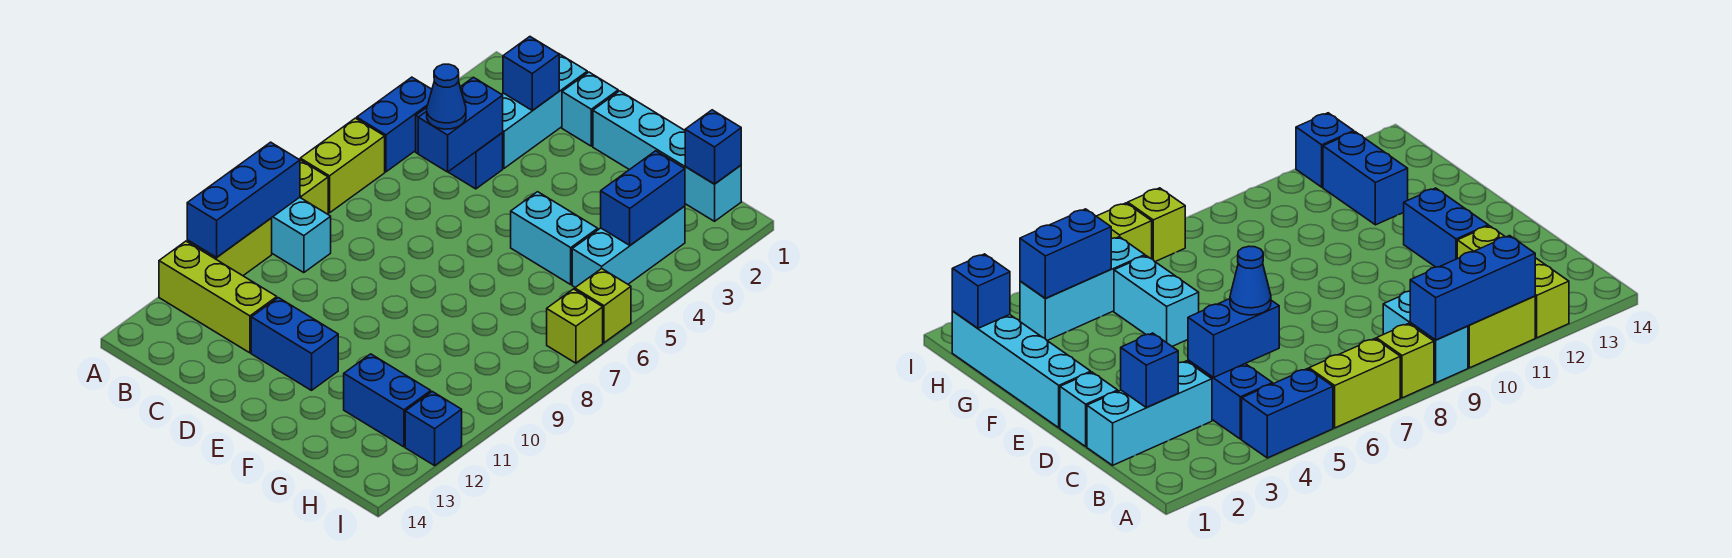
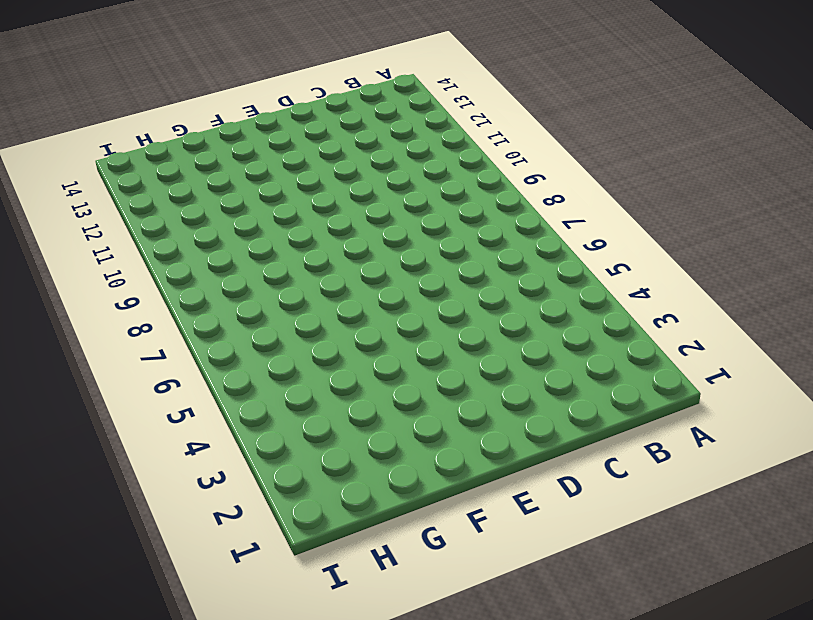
none -> blue 1x2 brick [357,77,432,172]
none -> lime 1x2 brick [300,118,385,213]
none -> lime 1x1 brick [300,160,328,214]

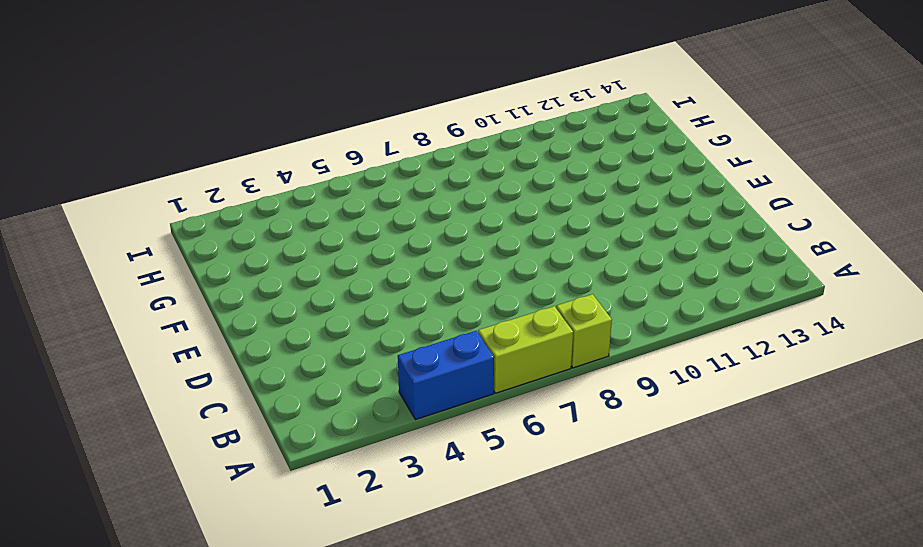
none -> cyan 1x2 brick [272,197,331,273]
none -> lime 1x2 brick [187,218,272,276]
none -> lime 1x3 brick [159,241,277,353]

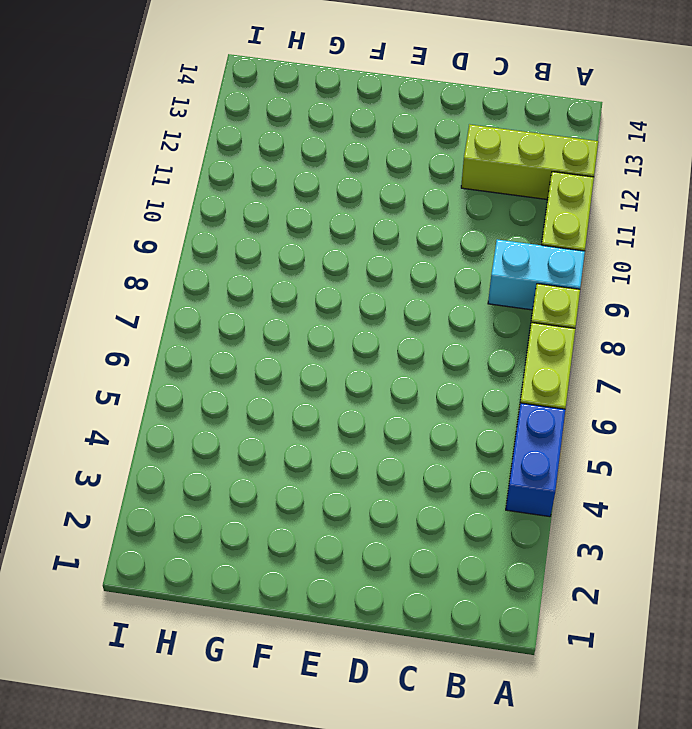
none -> blue 1x2 brick [416,108,503,189]
none -> cyan 1x3 brick [502,54,587,168]
none -> cyan 1x1 brick [562,72,618,146]

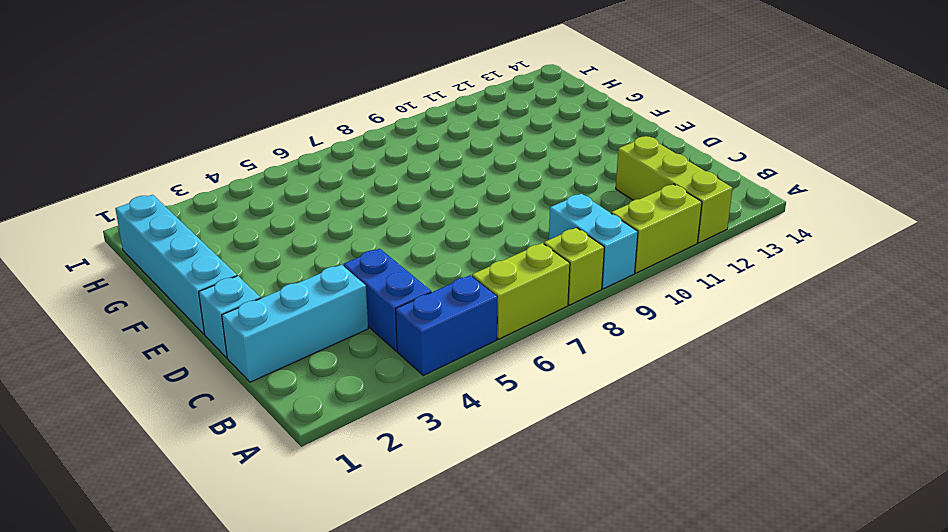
none -> blue 1x2 brick [251,298,338,390]
none -> cyan 1x2 brick [511,192,598,284]
none -> blue 1x2 brick [344,354,431,447]

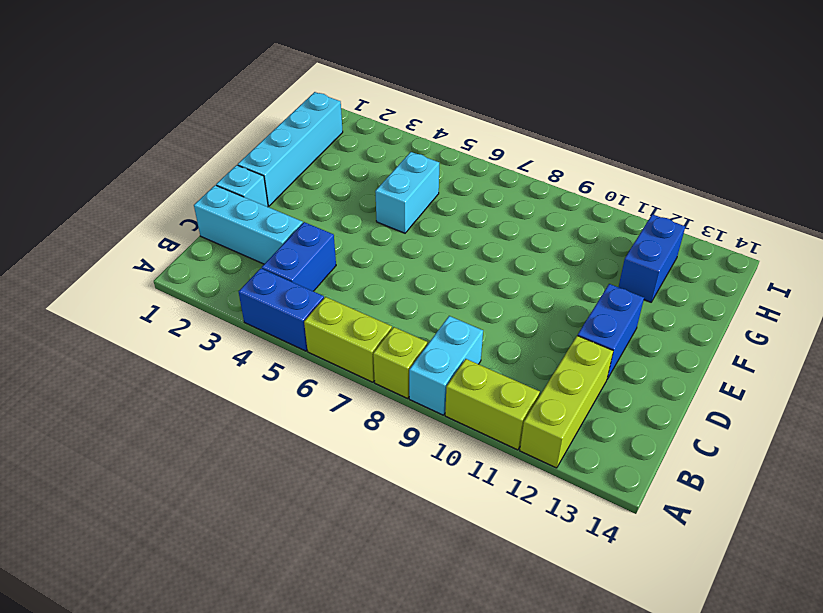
none -> cyan 1x3 brick [572,206,685,287]
none -> lime 1x1 brick [575,269,631,343]
none -> lime 1x1 brick [547,289,603,363]

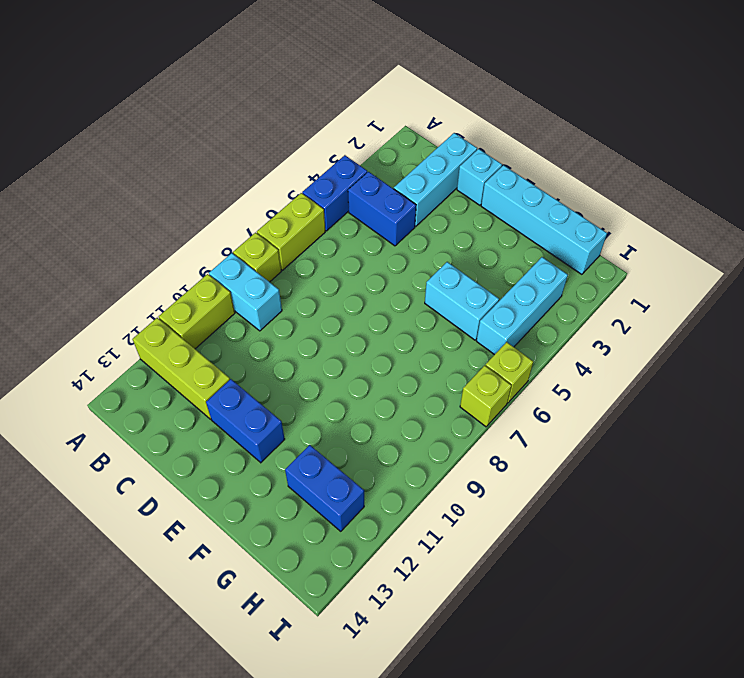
none -> blue 1x1 brick [405,392,462,466]
none -> blue 1x3 brick [187,142,300,258]
none -> blue 1x1 brick [503,37,559,111]

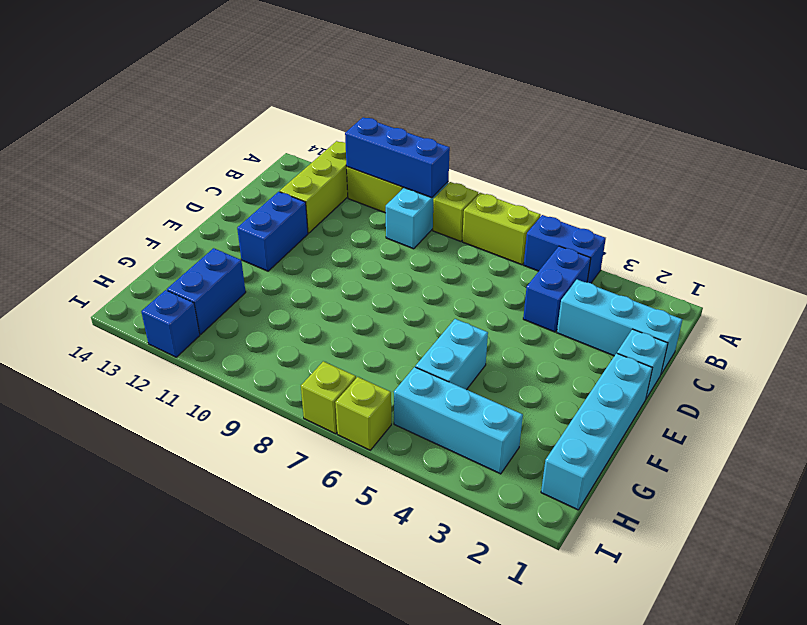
none -> blue 1x1 brick [503,37,559,111]
none -> blue 1x2 brick [418,77,503,172]
none -> blue 1x1 brick [685,110,741,184]

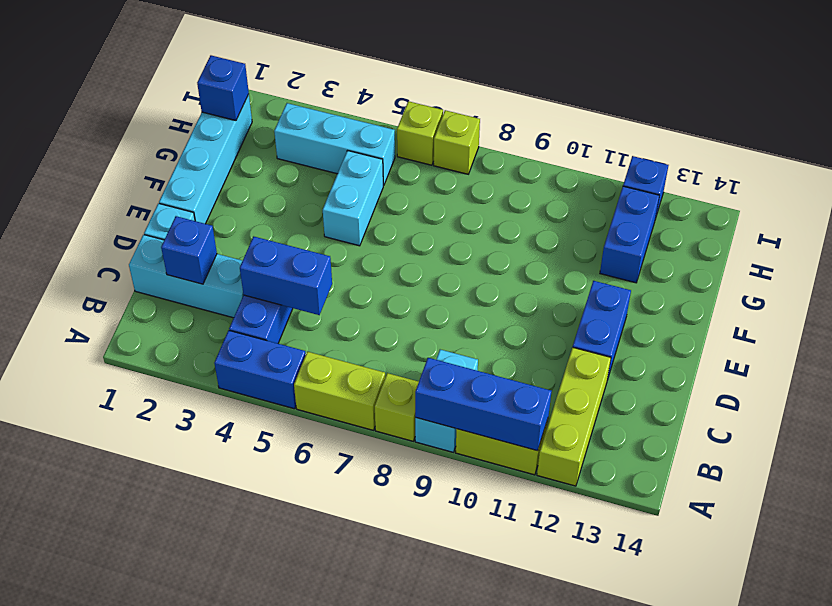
none -> blue 1x2 brick [601,151,685,245]
none -> blue 1x1 cone [427,64,466,129]

